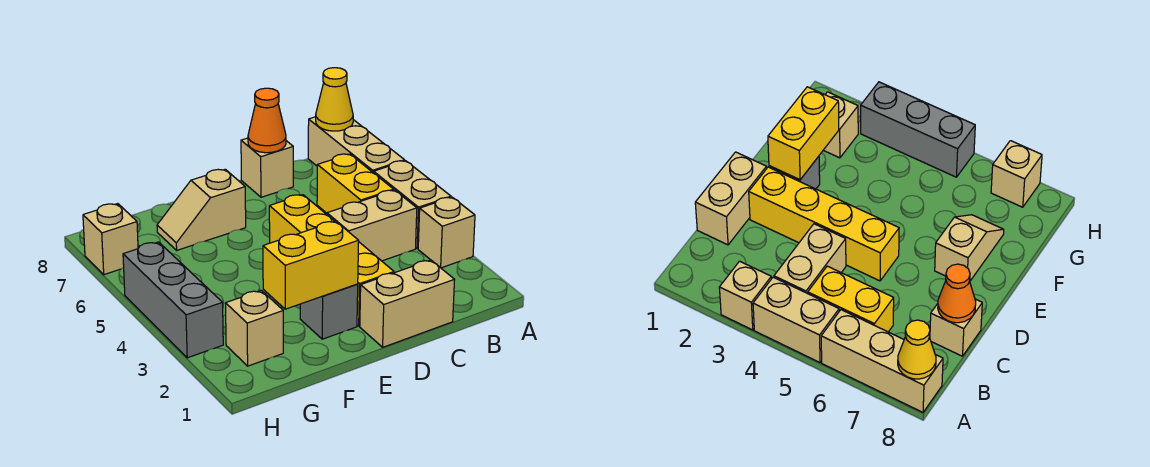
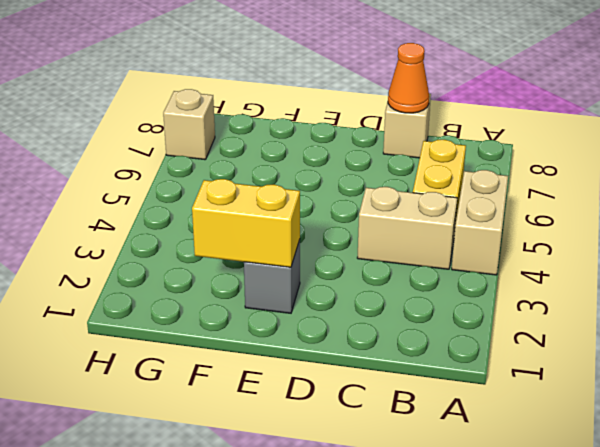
none -> tan 1x1 brick [418,197,475,268]
none -> tan 1x3 brick [308,117,405,173]
none -> tan 1x2 brick [360,260,455,347]

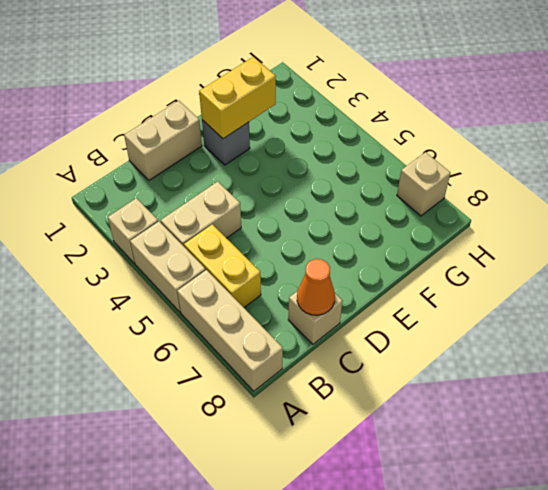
none -> yellow 1x4 brick [269,195,394,326]
none -> tan 1x2 slope [157,169,246,250]
none -> tan 1x1 brick [225,290,283,366]

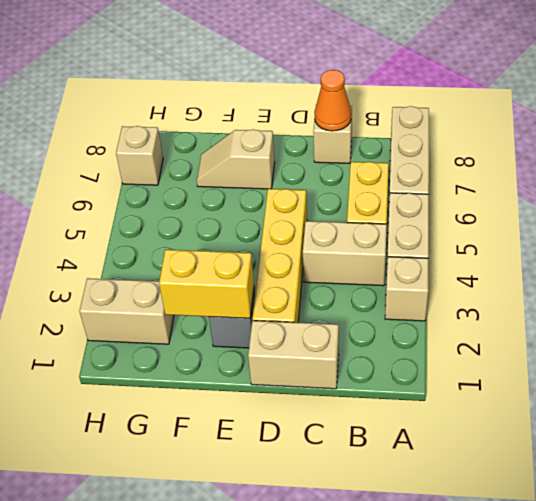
tan 1x2 brick [79,278,174,344] -> tan 1x1 brick [225,290,283,366]
none -> grey 1x3 brick [123,242,223,358]
none -> yellow 1x1 cone [316,68,353,131]

